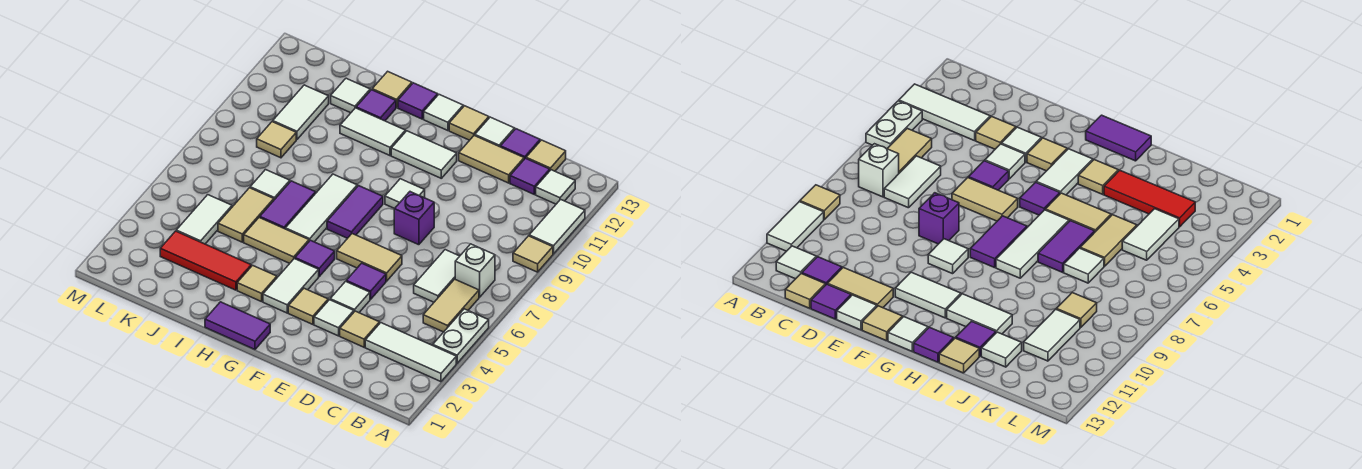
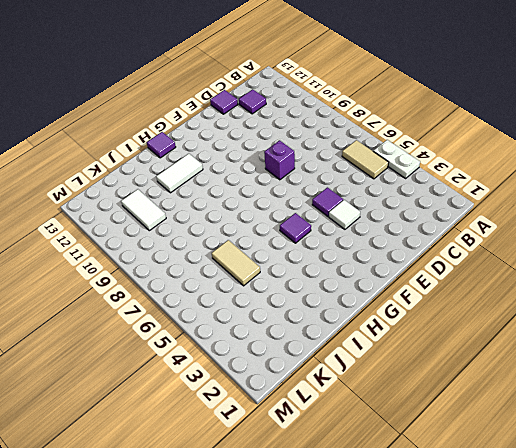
none -> white 1x3 tile [365,323,456,382]
none -> tan 1x1 tile [513,236,553,272]
none -> white 1x2 tile [529,199,585,254]
none -> white 1x1 brick [455,244,495,297]

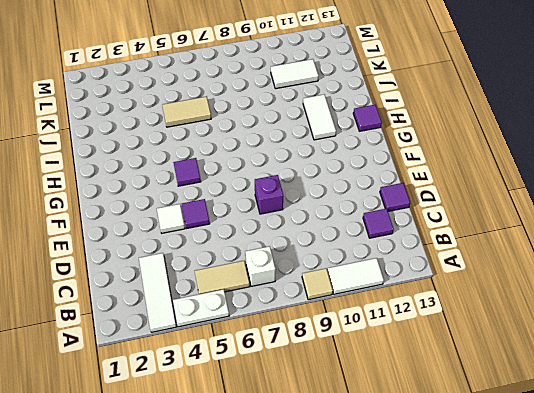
none -> white 1x1 tile [536,170,575,204]
none -> white 1x2 tile [414,250,460,302]
none -> tan 1x1 tile [526,140,566,171]
none -> tan 1x1 tile [340,311,380,347]

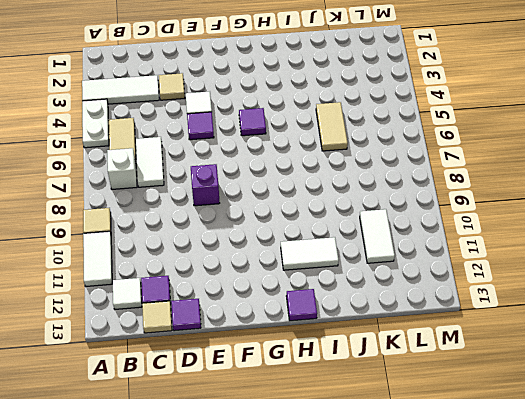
none -> tan 1x2 tile [459,135,524,183]
none -> white 1x1 tile [314,300,354,336]
none -> tan 1x2 tile [337,234,402,281]
none -> white 1x1 tile [475,117,515,147]

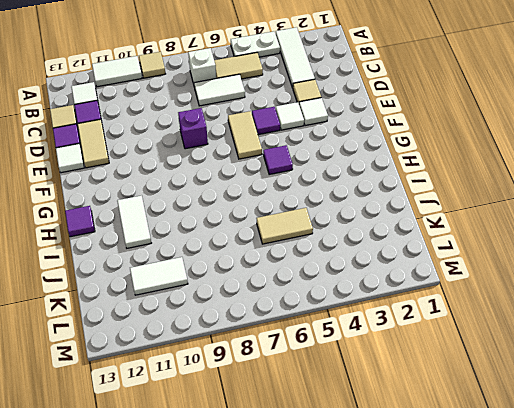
none -> tan 1x1 tile [288,288,328,324]
none -> white 1x1 tile [385,179,425,209]
none -> white 1x2 tile [391,131,457,178]
none -> tan 1x1 tile [449,106,489,140]

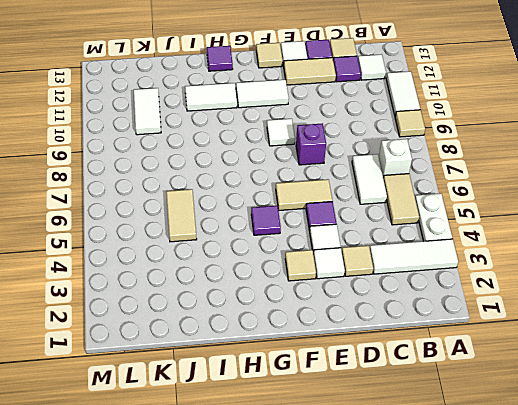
none -> purple 1x2 tile [205,302,270,349]
none -> white 1x2 tile [263,259,319,313]
none -> purple 1x2 tile [327,186,383,238]
none -> white 1x1 tile [424,95,463,131]

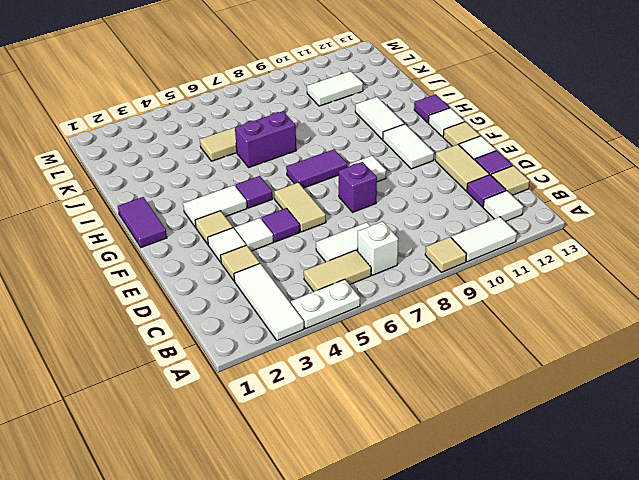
purple 1x2 brick [235,111,296,167] -> purple 1x2 tile [260,181,316,229]
none -> tan 1x1 tile [237,265,277,302]
none -> tan 1x2 tile [244,217,309,263]
none -> white 1x3 tile [285,174,357,242]
none -> red 1x3 tile [160,231,251,290]

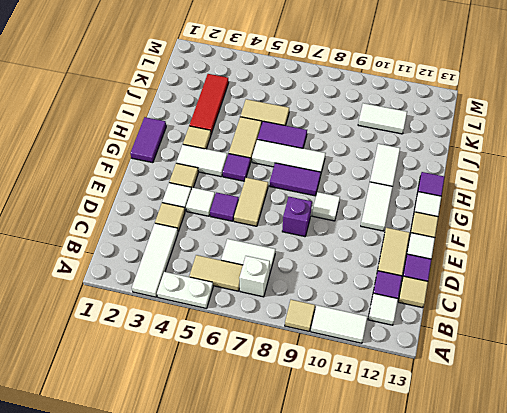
none -> purple 1x1 tile [356,90,396,121]
none -> tan 1x1 tile [372,71,412,108]
none -> white 1x1 tile [250,170,290,200]
none -> white 1x1 tile [331,78,370,113]

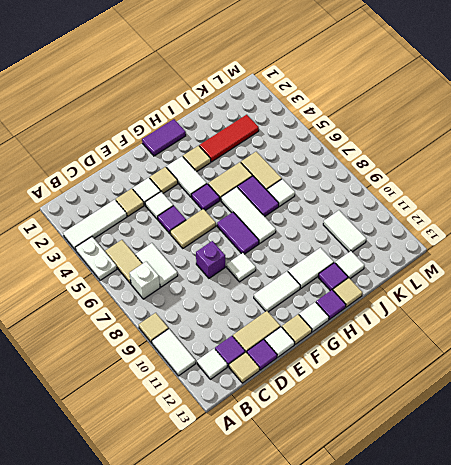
none -> white 1x2 tile [176,195,232,244]
none -> tan 1x1 tile [257,122,296,158]

